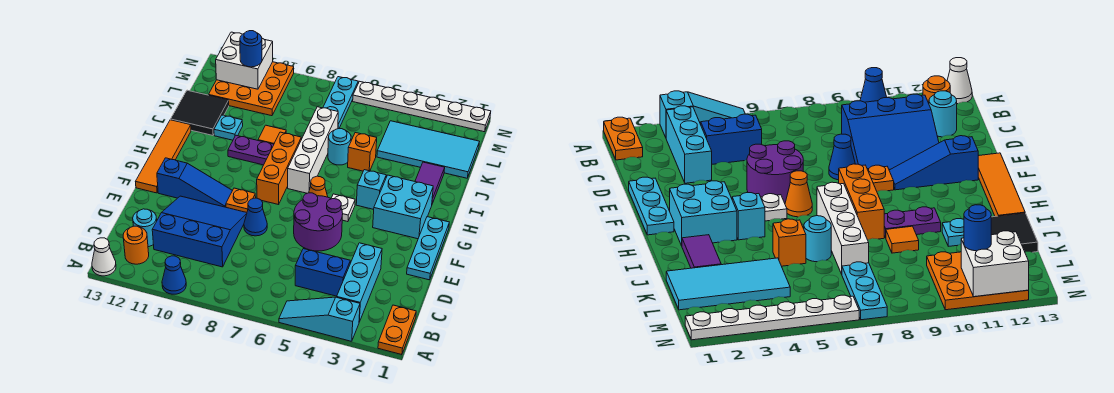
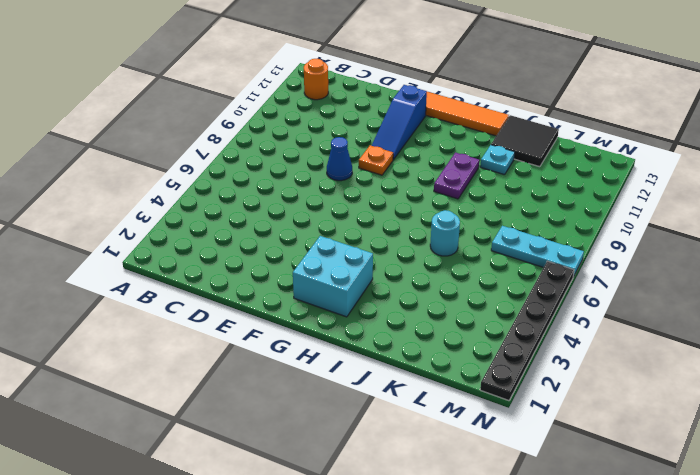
black 1x6 plate [480,261,574,400] -> white 1x6 plate [353,81,491,132]
none -> orange 1x2 plate [378,305,416,355]
none -> cyan 1x3 slope [279,297,360,341]
none -> blue 1x1 cone [162,256,186,294]
none -> white 1x1 cone [92,238,116,276]

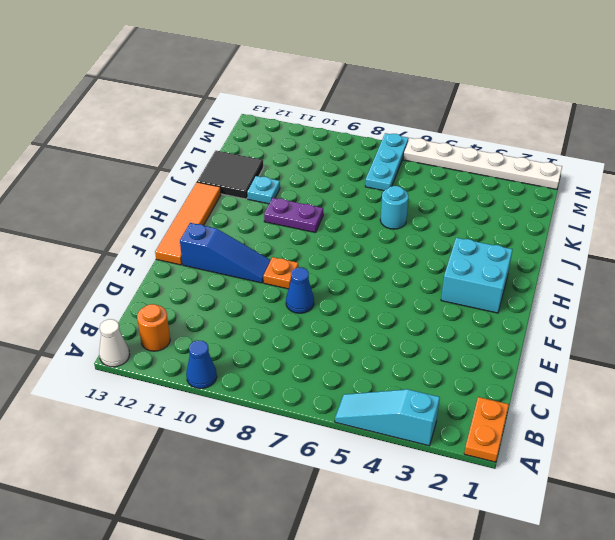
none -> cyan 1x3 brick [337,243,382,322]
none -> blue 1x2 brick [295,249,350,296]
none -> blue 3x3 slope [152,196,247,267]
none -> cyan 1x1 round brick [133,209,157,247]

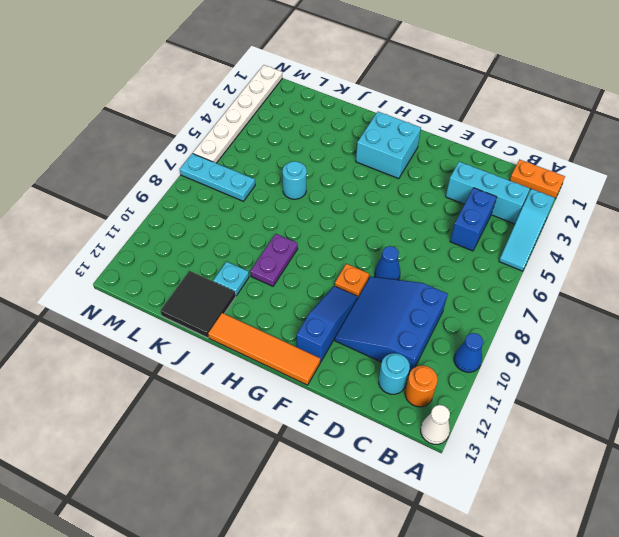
none -> cyan 1x3 plate [407,217,449,280]
none -> purple 2x2 round brick [294,193,343,251]
none -> white 1x1 plate [331,194,355,222]
none -> orange 1x1 cone [309,176,328,197]

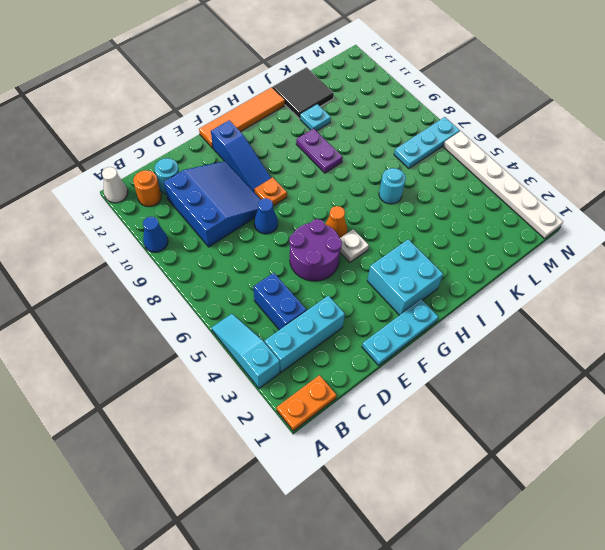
none -> orange 1x3 brick [257,132,301,205]
none -> cyan 1x1 brick [356,170,386,209]
none -> white 1x4 brick [288,107,338,193]
none -> purple 1x2 tile [415,162,445,204]

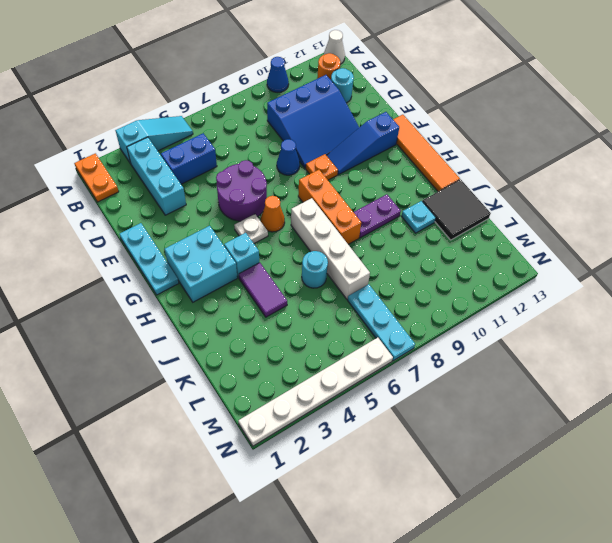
purple 1x2 tile [239,263,287,317] -> purple 1x2 tile moved to [415,162,445,204]
none -> orange 1x1 brick [348,133,377,171]
none -> orange 1x1 tile [258,125,286,144]
none -> cyan 2x4 tile [377,121,479,178]
none -> orange 3x3 plate [209,62,294,116]

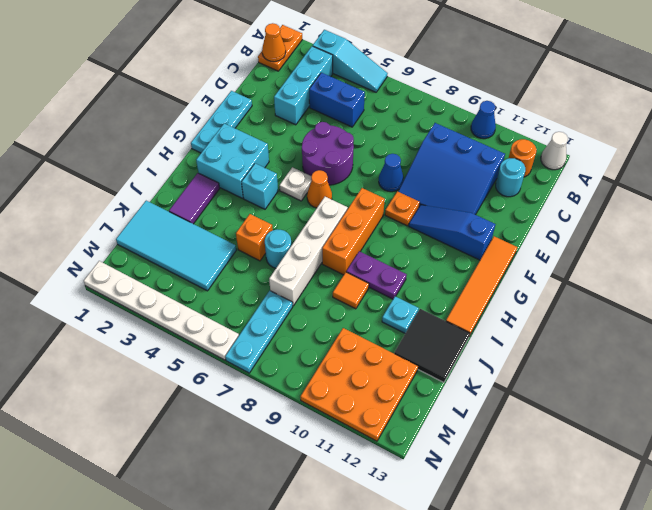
orange 1x1 cone [262,23,286,62] -> none
none -> white 2x2 brick [216,32,273,89]
none -> blue 1x1 round brick [240,31,262,67]

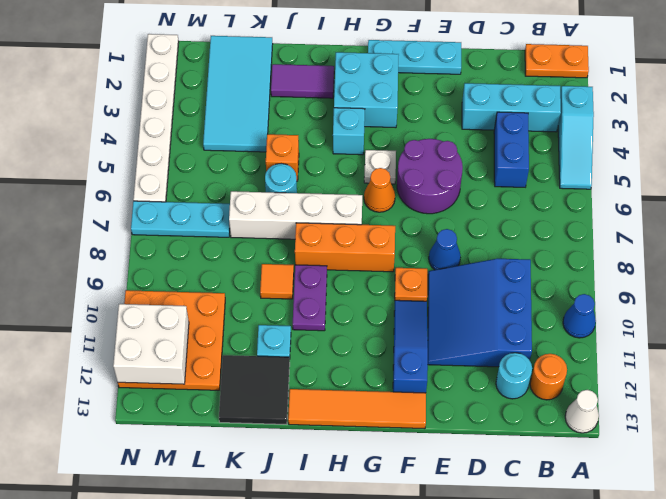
none -> blue 1x1 round brick [240,31,262,67]

